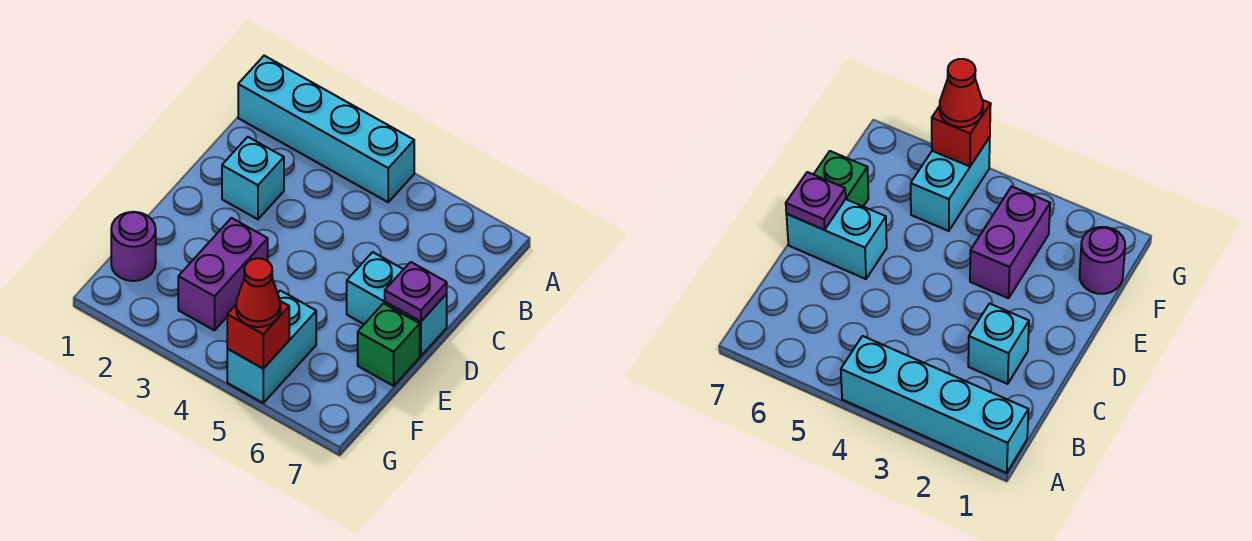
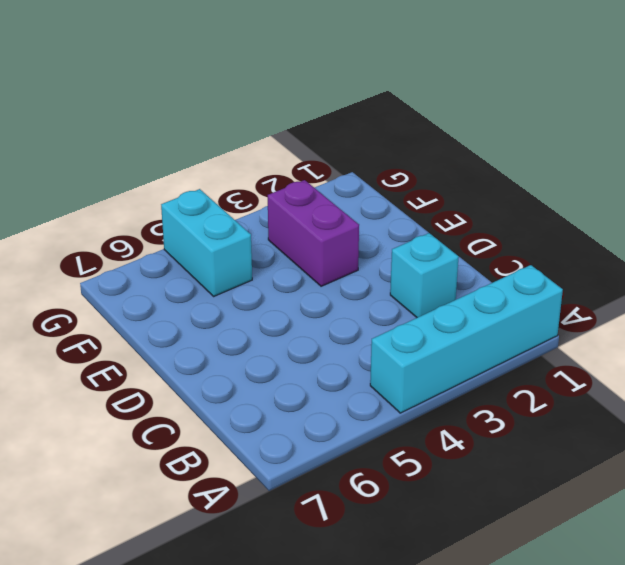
none -> cyan 1x2 brick [347,252,447,356]
none -> green 1x1 brick [358,303,420,386]

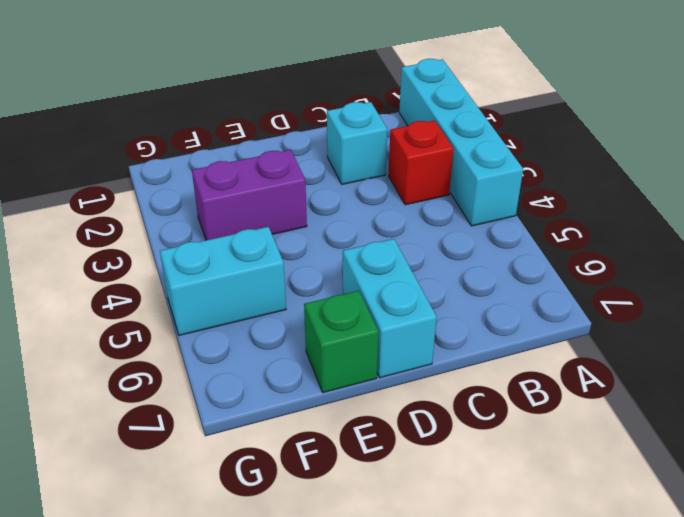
red 1x1 brick [389,121,454,205] -> red 1x1 brick moved to [227,301,289,369]
none -> purple 1x1 round brick [111,212,156,281]
none -> purple 1x1 plate [385,262,447,321]

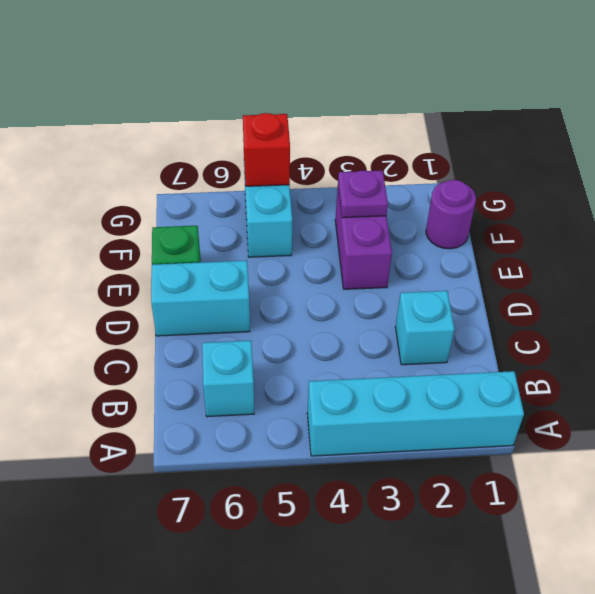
cyan 1x1 brick [202,340,254,417] -> none
purple 1x1 plate [338,170,388,218] -> purple 1x1 plate moved to [385,262,447,321]
none -> red 1x1 cone [236,258,281,327]

